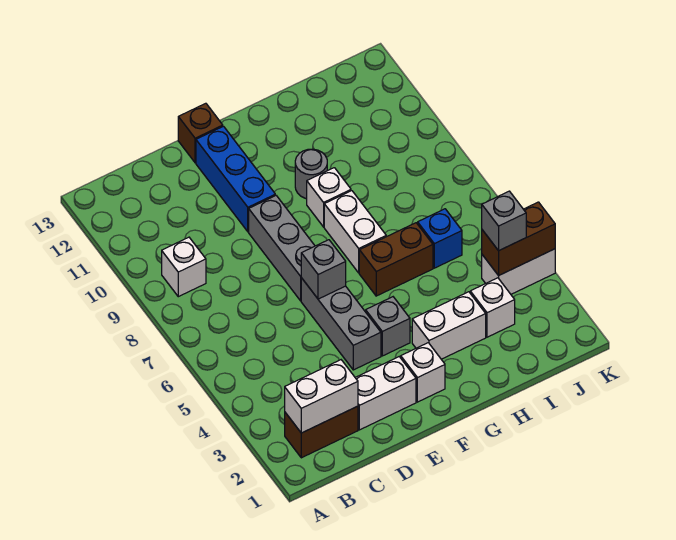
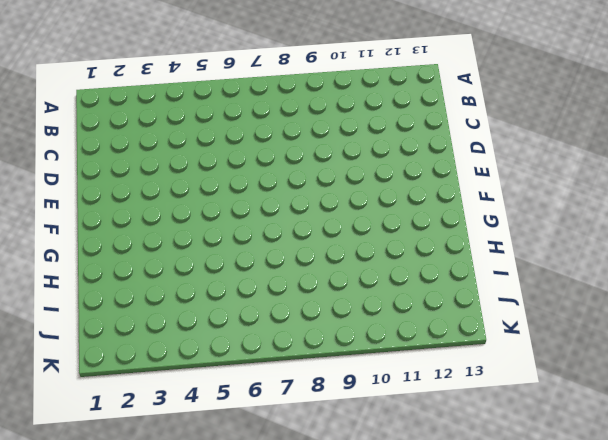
none -> brown 1x2 brick [285,406,358,458]
none -> white 1x1 brick [162,237,206,297]
none -> white 1x2 brick [355,357,416,430]

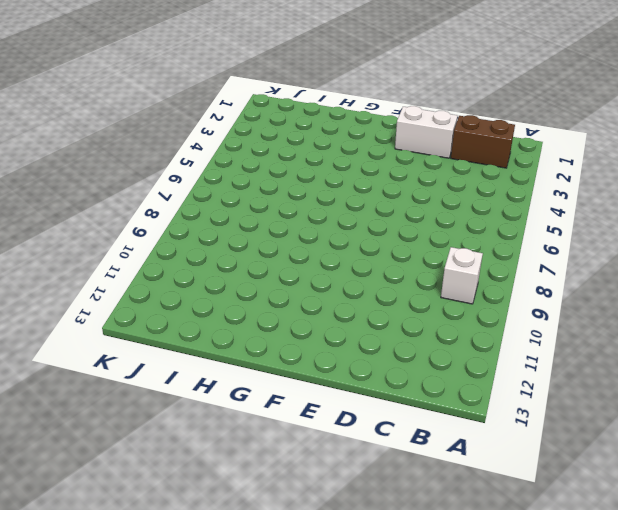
none -> grey 1x3 brick [301,278,381,370]
none -> grey 1x3 brick [249,195,315,301]
none -> blue 1x3 brick [196,126,275,232]

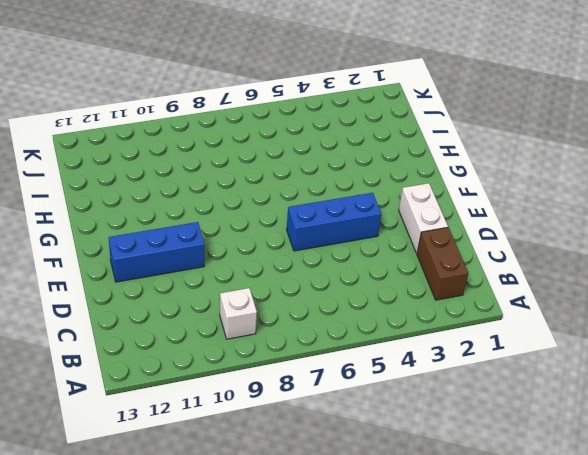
blue 1x3 brick [287,193,381,251] -> grey 1x3 brick [301,278,381,370]
none -> grey 1x3 brick [249,195,315,301]
none -> brown 1x1 brick [178,103,223,163]
none -> white 1x1 brick [401,343,445,402]

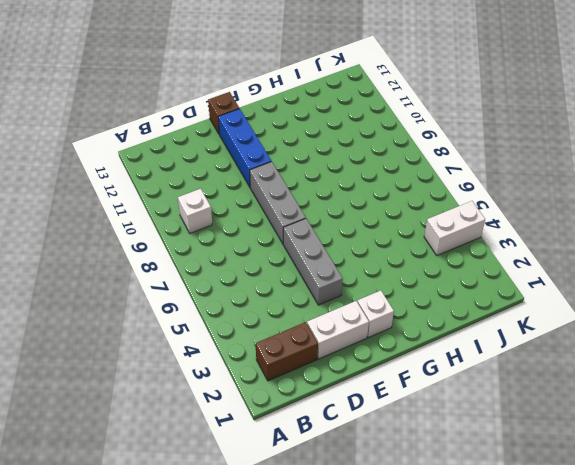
none -> grey 1x1 brick [366,297,410,356]
none -> white 1x2 brick [412,292,486,359]
none -> brown 1x2 brick [359,223,433,296]

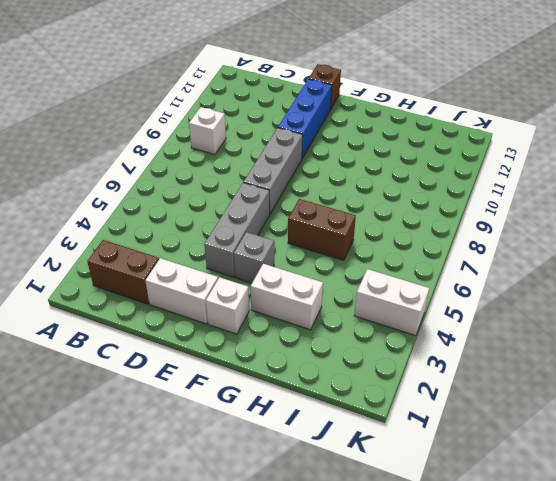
none -> white 1x2 brick [324,191,386,273]
none -> white 1x1 brick [307,168,351,227]
none -> grey 1x1 round brick [295,149,327,199]

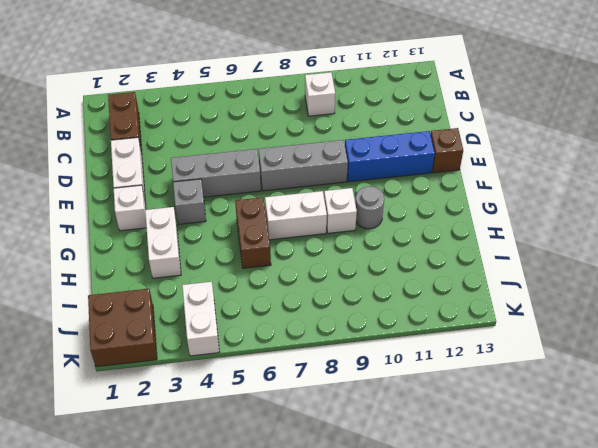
brown 2x2 brick [88,289,157,367] -> none
none -> white 1x1 brick [470,278,515,337]
none -> blue 1x1 brick [418,209,462,268]
none -> white 1x2 brick [285,360,358,433]

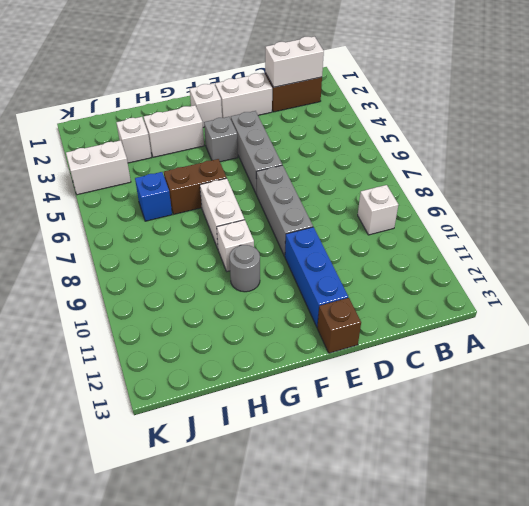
none -> grey 1x1 brick [301,240,346,299]
none -> brown 1x2 brick [482,202,555,276]
none -> grey 1x1 brick [482,191,526,251]

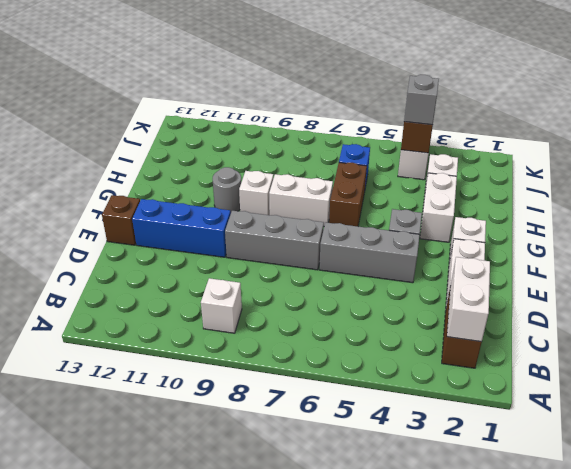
none -> grey 1x1 brick [301,240,346,299]

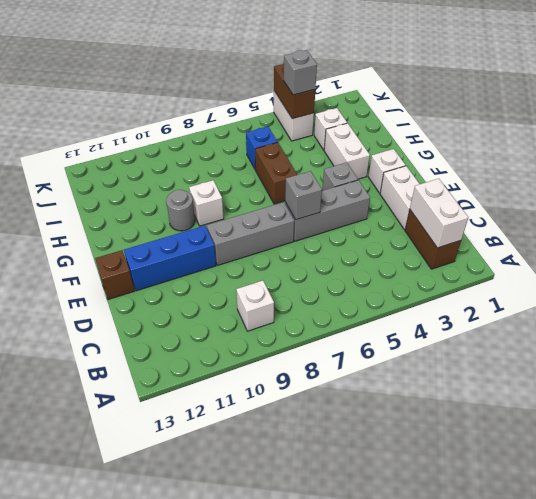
none -> white 1x2 brick [324,191,386,273]

